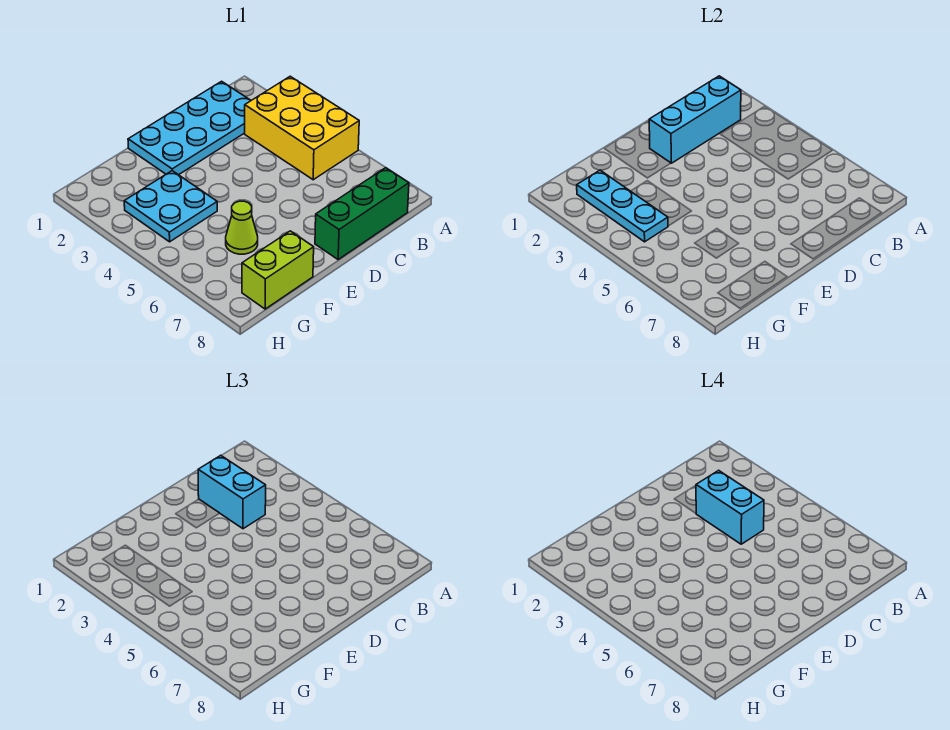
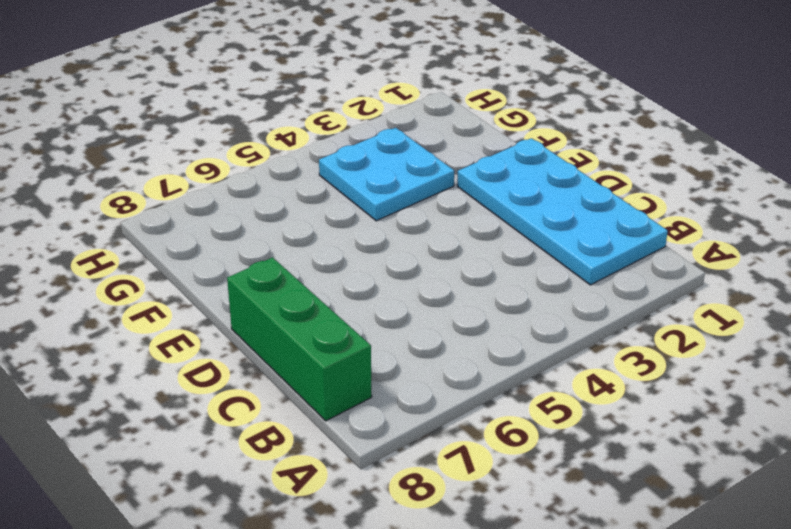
none -> yellow 2x3 brick [245,76,359,180]
none -> lime 1x1 cone [226,201,258,254]

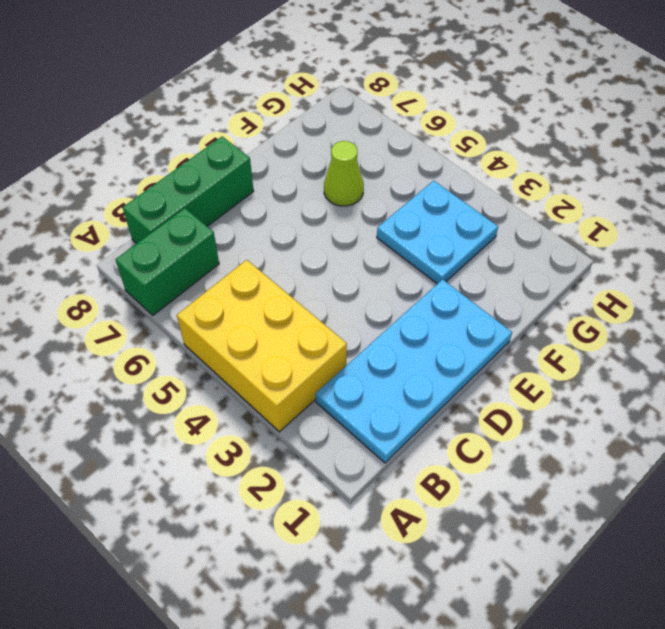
green 1x2 brick [115,208,219,315] -> none
none -> lime 1x2 brick [242,231,314,309]
none -> cyan 1x3 brick [649,76,741,163]

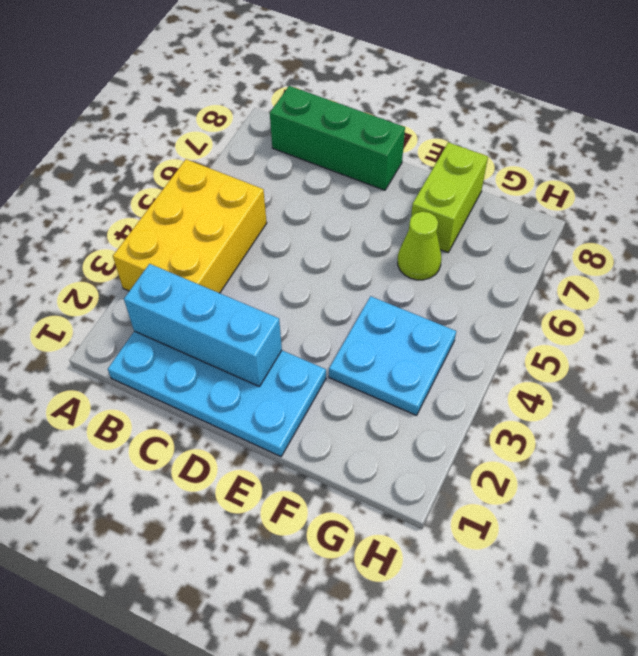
lime 1x2 brick [411,142,488,252] -> lime 1x2 brick turned to [242,231,314,309]
none -> cyan 1x3 plate [577,170,668,242]
none -> cyan 1x2 brick [198,455,266,529]

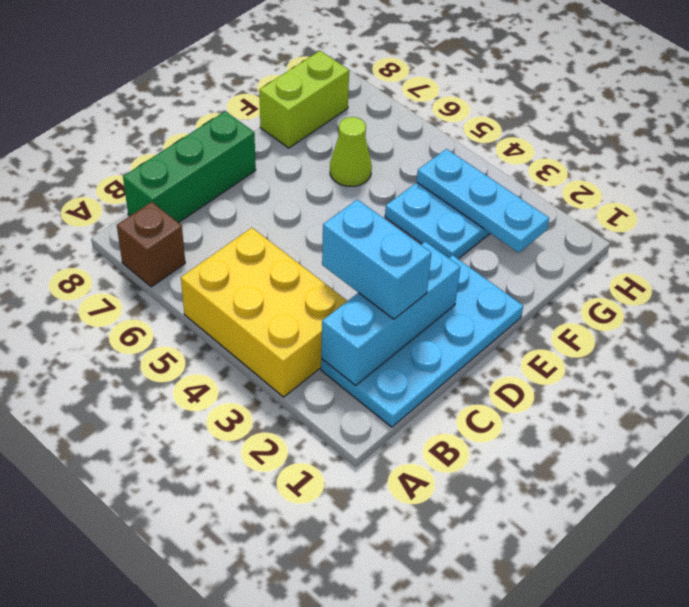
brown 1x1 brick [117,202,185,287] -> none
none -> cyan 1x2 brick [696,470,764,544]

